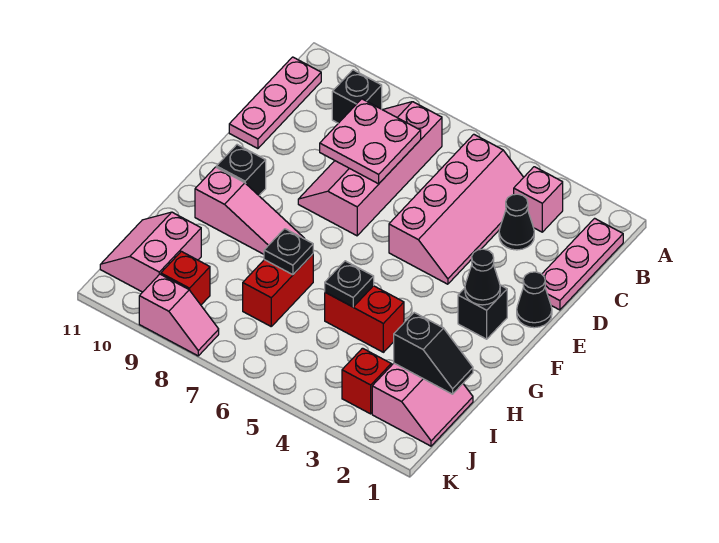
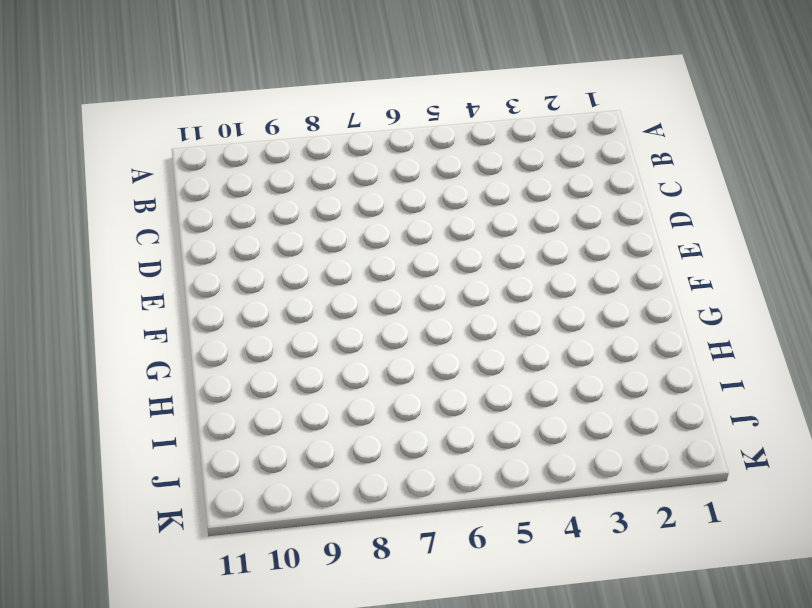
none -> pink 1x3 plate [542,218,623,310]
none -> pink 1x1 brick [514,167,563,232]
none -> pink 2x4 slope [389,134,524,284]

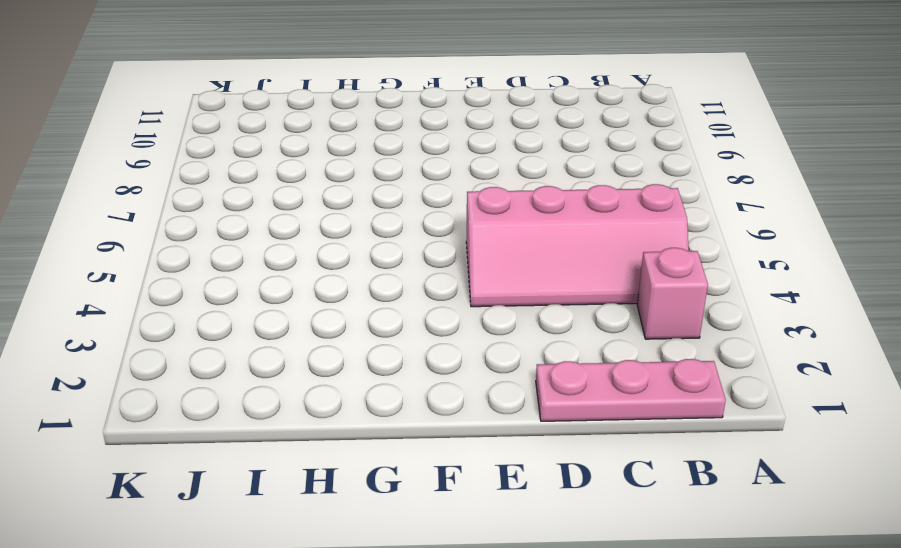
none -> pink 2x4 slope [298,102,442,236]
none -> black 1x1 brick [332,70,382,123]
none -> pink 1x3 plate [229,57,321,149]

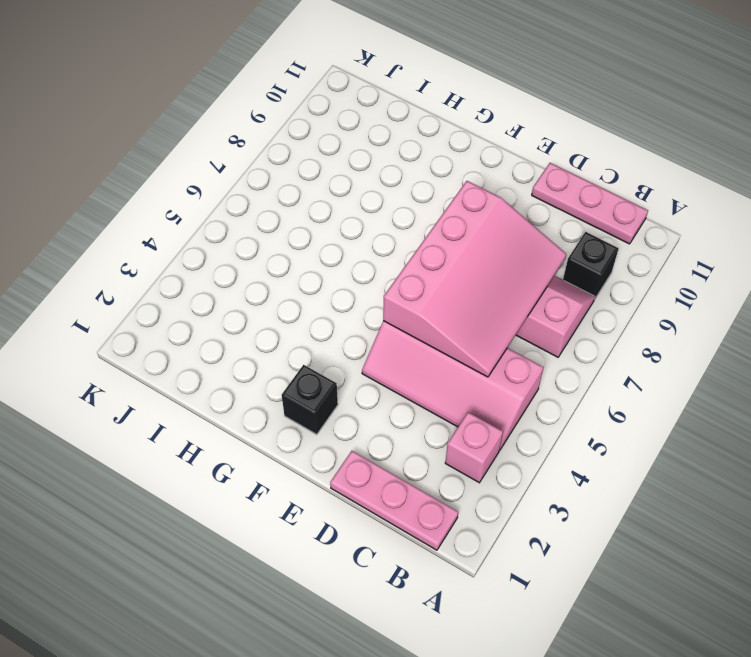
pink 3x4 slope [383,181,566,377] -> pink 2x2 plate [320,99,421,184]
none -> black 1x1 cone [499,194,534,250]
none -> black 1x1 cone [517,272,552,328]
none -> black 1x1 brick [216,145,266,195]

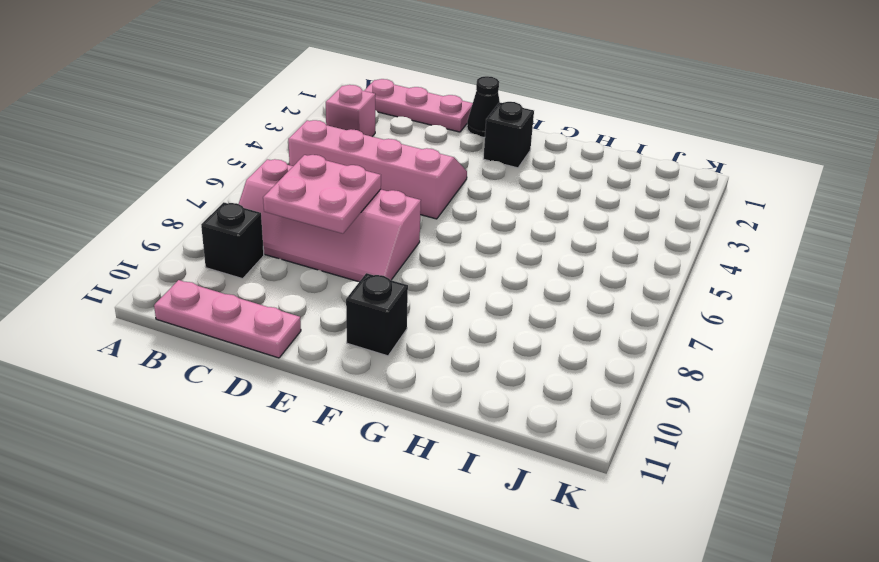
none -> black 1x1 cone [499,194,534,250]
none -> pink 1x3 slope [195,167,304,254]
none -> red 1x2 brick [325,286,404,352]

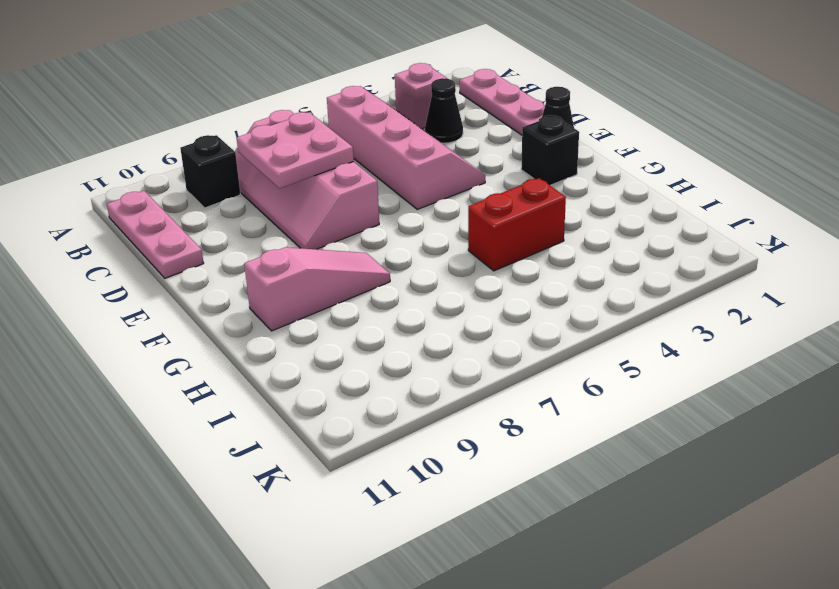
none -> black 1x1 brick [216,145,266,195]
none -> red 1x2 brick [243,254,313,326]
none -> pink 2x2 slope [372,363,473,446]

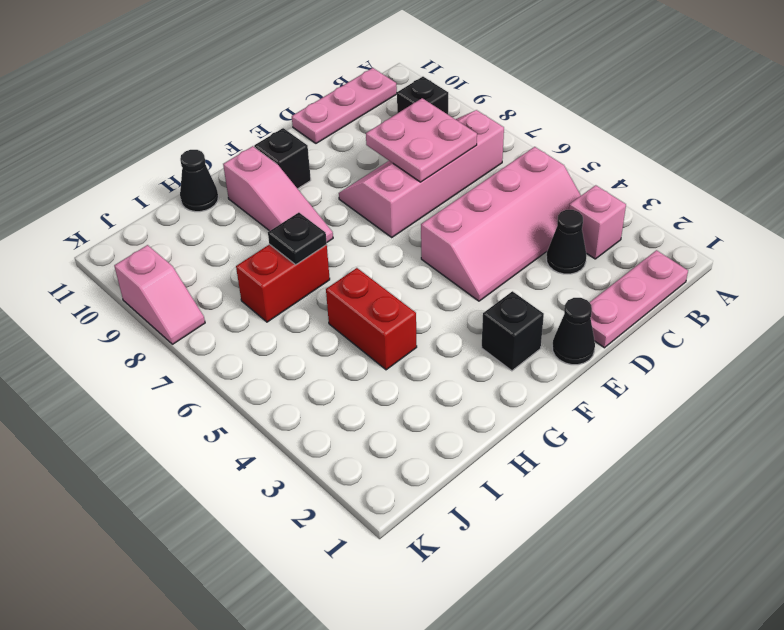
black 1x1 cone [180,150,218,212] -> black 1x1 cone moved to [465,249,500,305]
none -> pink 2x2 slope [372,363,473,446]
none -> pink 2x2 slope [100,212,201,292]
none -> red 1x1 brick [342,348,391,414]

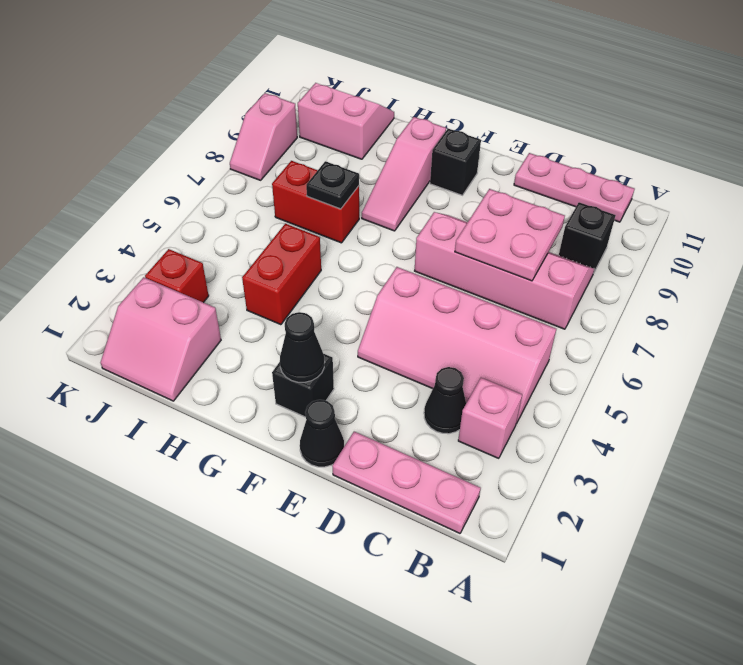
none -> red 1x1 brick [161,251,210,305]
none -> black 1x1 plate [325,261,374,307]
none -> black 1x2 slope [394,313,473,394]

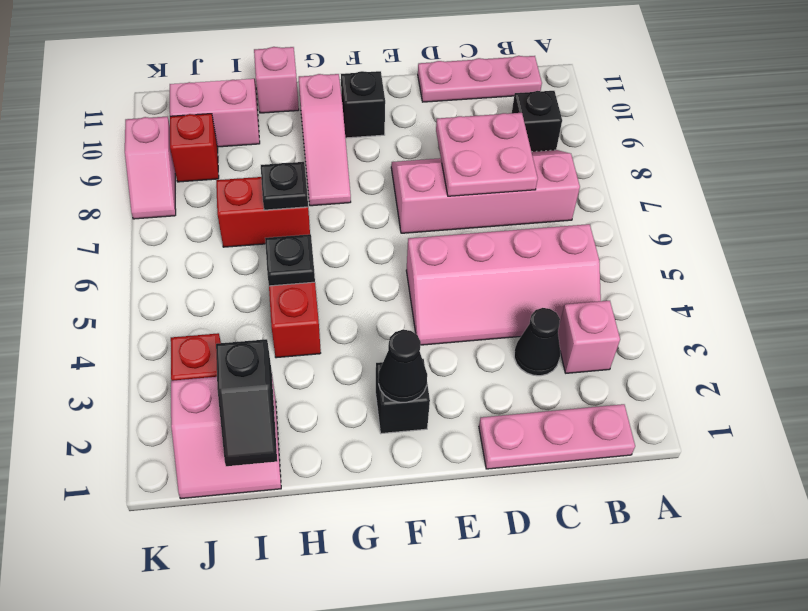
pink 1x1 brick [254,47,299,113] -> none
none -> black 1x1 cone [517,272,552,328]

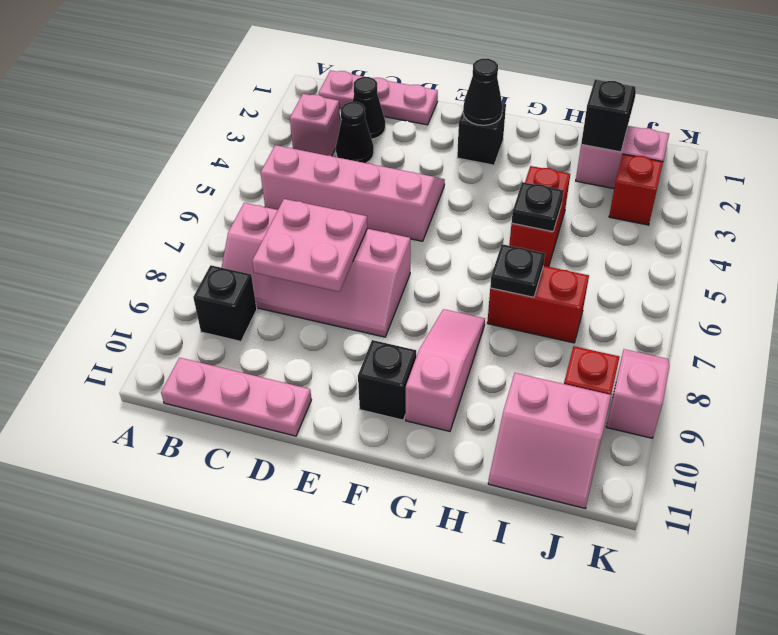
black 1x1 cone [353,77,385,139] -> black 1x1 cone moved to [517,272,552,328]

